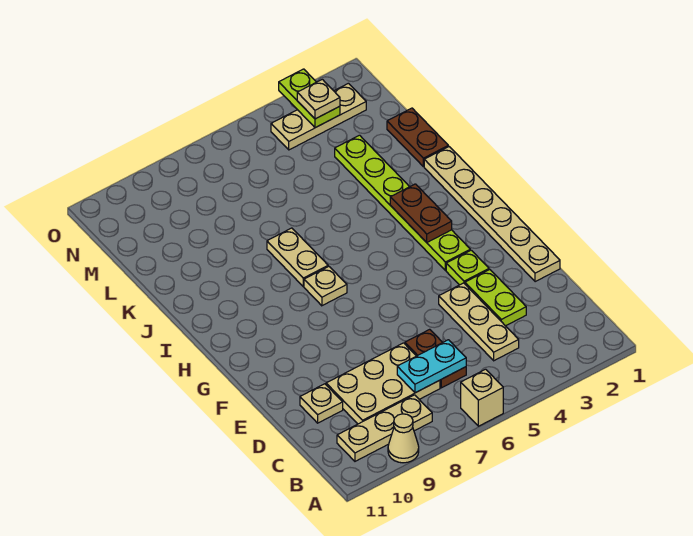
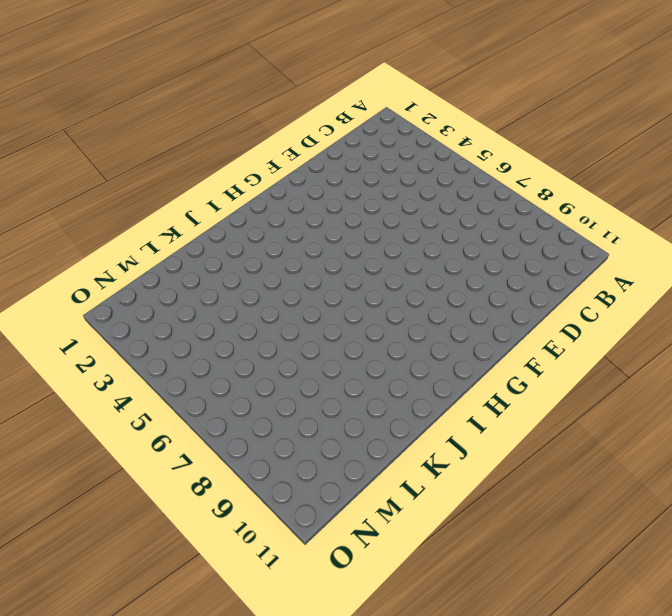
none -> tan 1x1 brick [461,369,503,426]
none -> tan 1x1 cone [388,414,419,463]
none -> tan 1x3 plate [337,395,432,461]

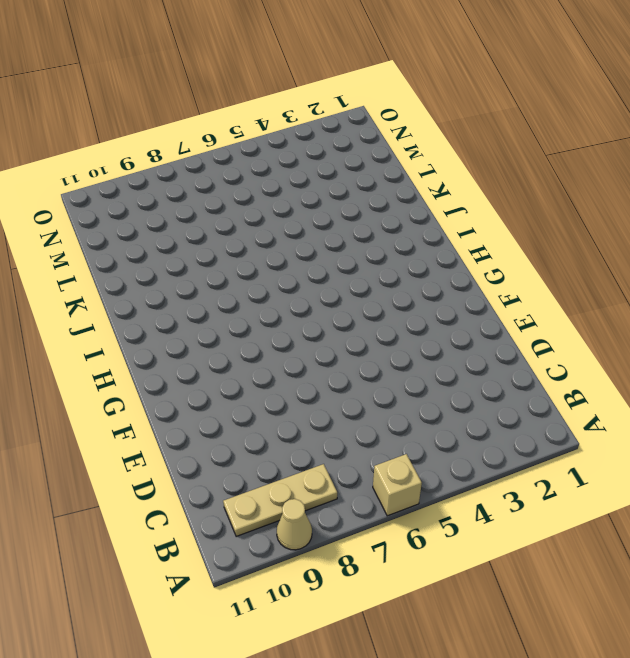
none -> tan 1x3 plate [439,283,519,361]
none -> brown 1x2 plate [405,329,466,388]
none -> tan 2x3 plate [326,343,440,424]

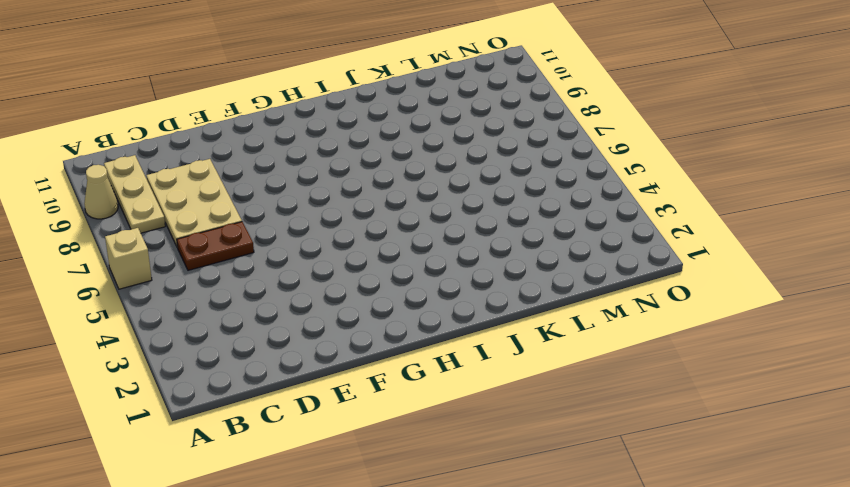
none -> tan 1x3 plate [439,283,519,361]
none -> lime 1x2 plate [465,270,526,326]
none -> tan 1x1 plate [300,384,343,423]

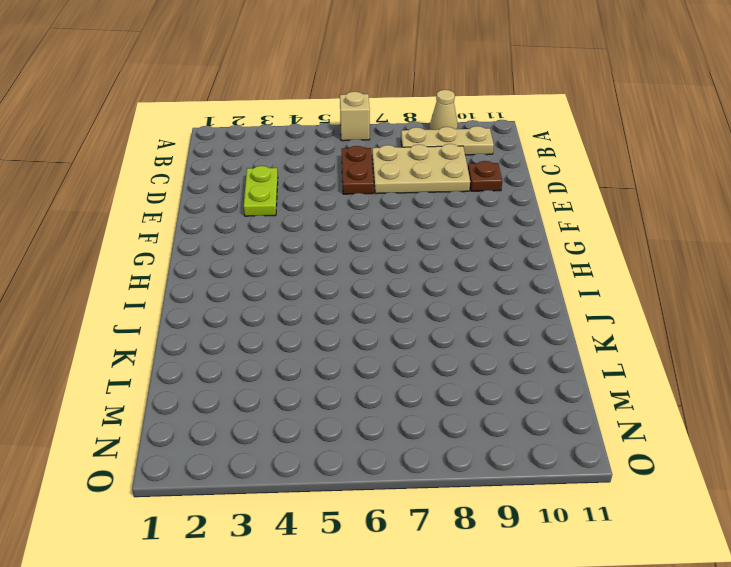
brown 1x1 plate [468,161,502,191] -> tan 1x1 plate [300,384,343,423]
none -> tan 1x3 plate [439,283,519,361]
none -> tan 1x6 plate [424,147,560,282]
none -> lime 1x1 plate [446,250,489,285]

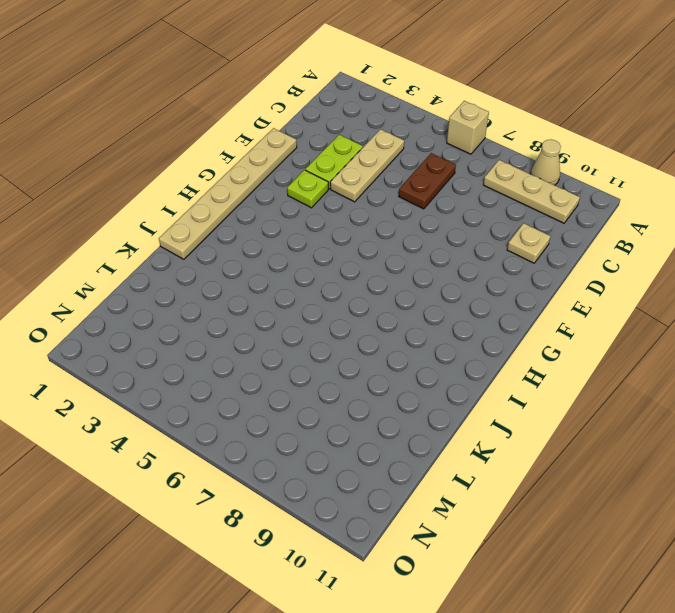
none -> tan 2x3 plate [326,343,440,424]
none -> lime 1x6 plate [335,135,470,270]
none -> tan 1x1 plate [304,266,347,306]

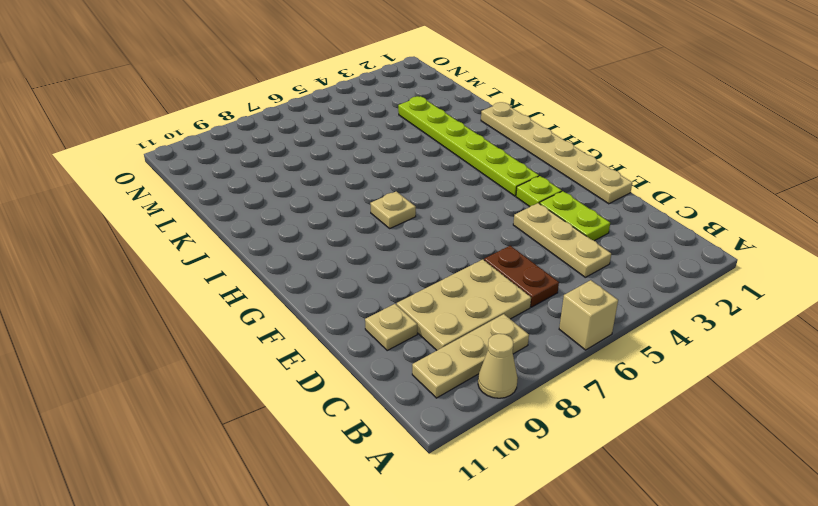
none -> tan 1x2 plate [267,228,328,286]
none -> brown 1x2 plate [387,108,448,167]
none -> tan 1x3 plate [271,83,366,150]

